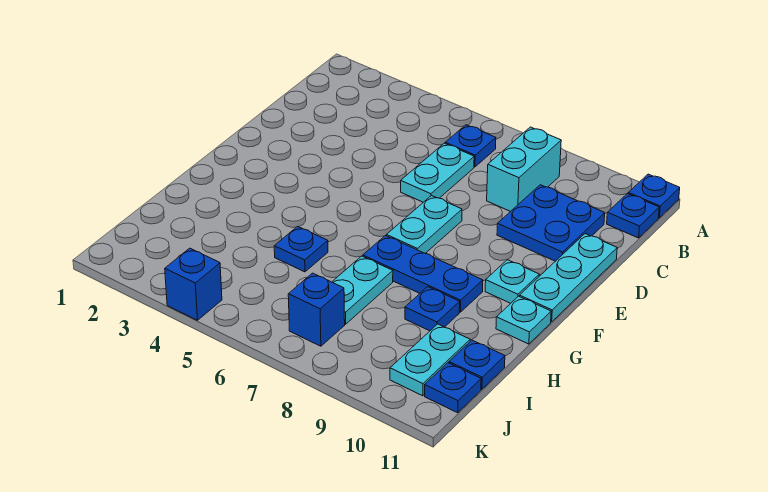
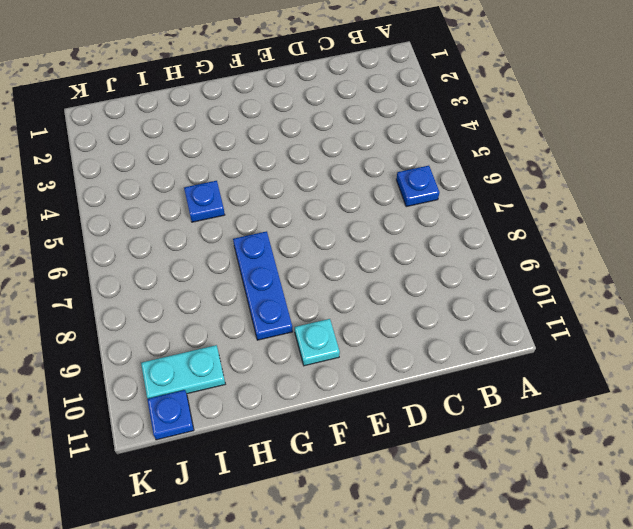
none -> blue 1x1 plate [628,174,680,218]
none -> cyan 1x2 brick [487,127,561,212]
none -> blue 1x1 plate [607,194,659,238]

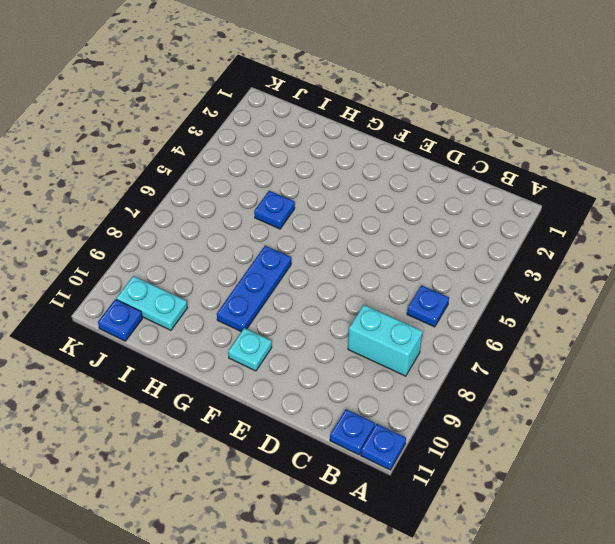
none -> cyan 1x2 plate [401,143,474,202]
none -> blue 2x2 plate [497,185,605,261]
none -> cyan 1x3 plate [520,234,617,322]

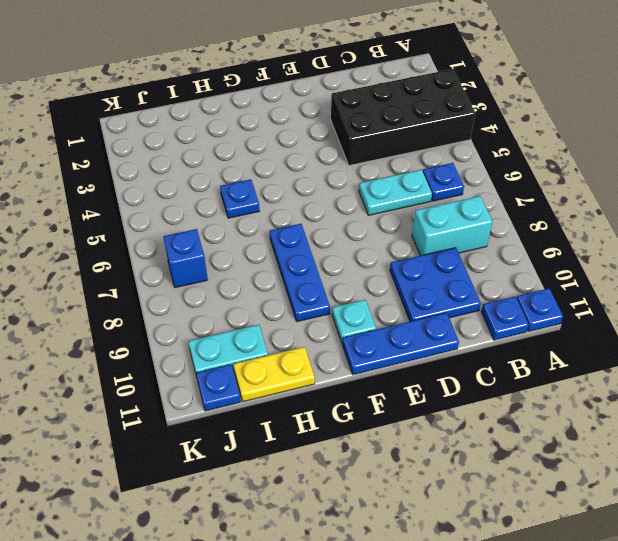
black 2x4 brick [331,69,475,165] -> none
blue 1x3 plate [342,313,459,375] -> cyan 1x3 plate [520,234,617,322]
yellow 1x2 plate [233,347,315,402] -> blue 1x1 plate [449,340,505,389]
none -> cyan 1x2 plate [386,196,462,253]
none -> cyan 1x1 plate [496,296,551,344]
none -> cyan 1x2 plate [332,256,393,324]

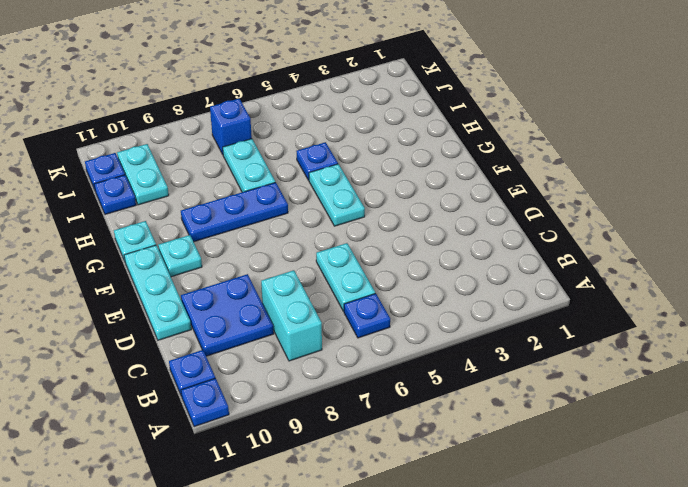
cyan 1x2 plate [309,164,365,226] -> cyan 1x2 plate moved to [386,196,462,253]
none -> blue 1x1 plate [405,287,460,331]
none -> blue 1x1 brick [165,248,222,320]

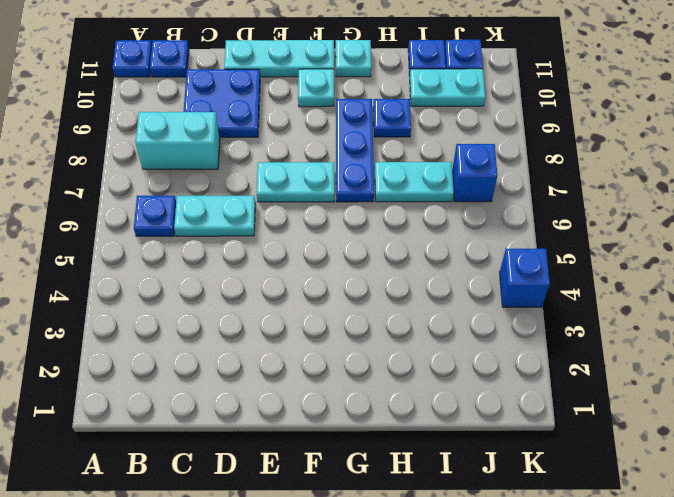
none -> blue 1x1 plate [274,226,328,272]

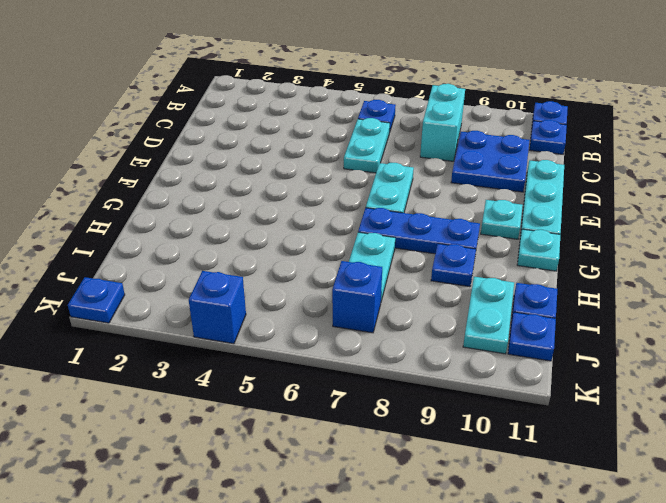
blue 1x1 plate [68,277,125,323] -> blue 1x1 plate moved to [274,226,328,272]

